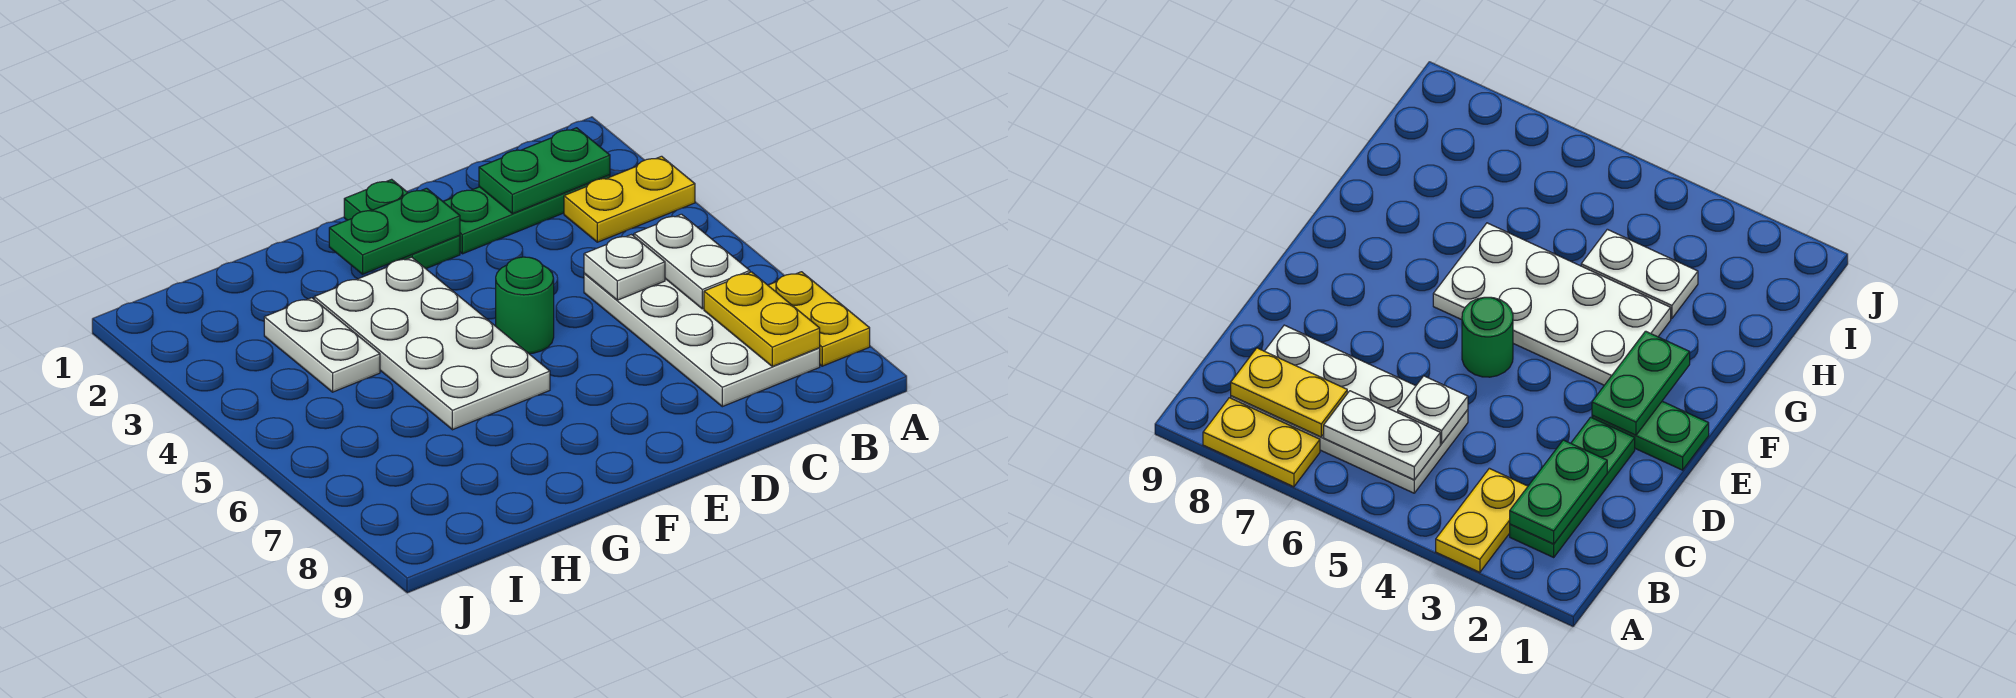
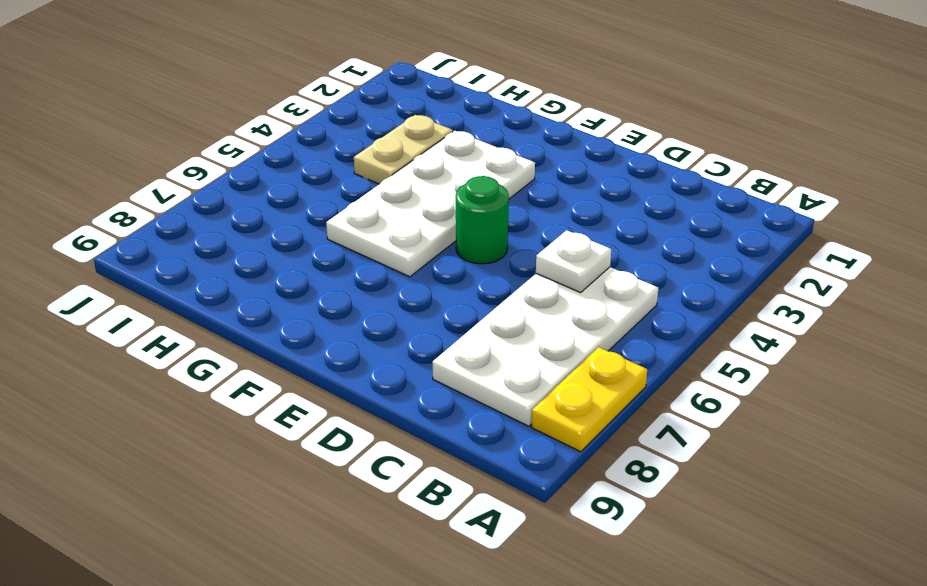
tan 1x2 plate [354,115,453,184] -> white 1x2 plate [264,298,380,392]
none -> yellow 1x2 plate [564,156,695,242]
none -> green 1x3 plate [443,175,610,254]
none -> green 1x2 plate [344,179,460,269]

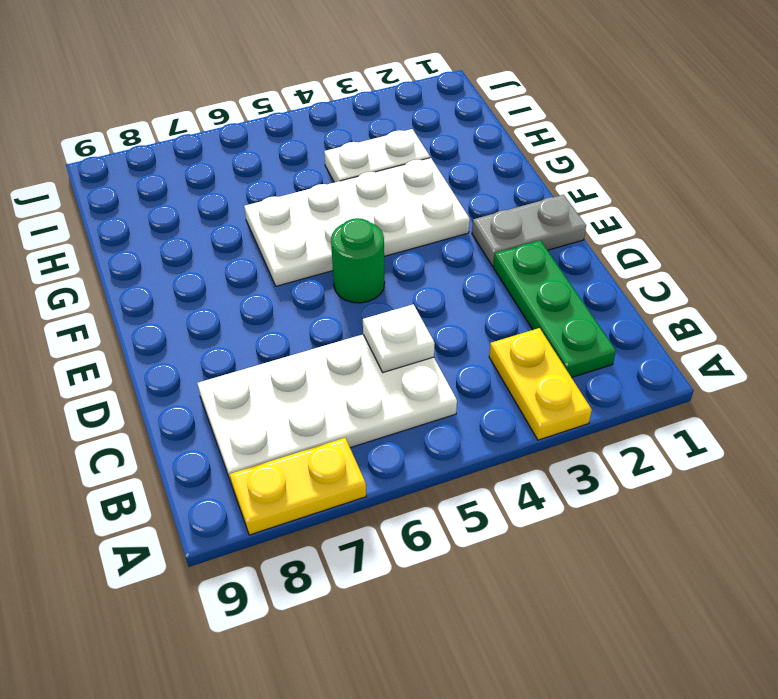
grey 1x2 plate [472,195,586,266] -> green 1x2 plate [344,179,460,269]
none -> green 1x2 plate [479,128,610,214]
none -> white 1x2 plate [634,214,750,309]
none -> yellow 1x2 plate [704,272,820,366]

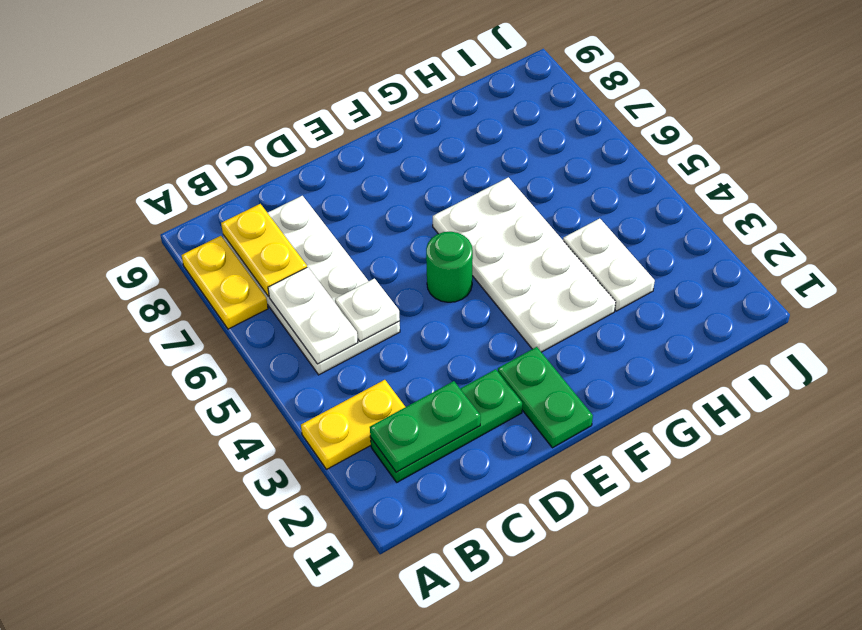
none -> green 1x2 plate [329,188,460,274]

